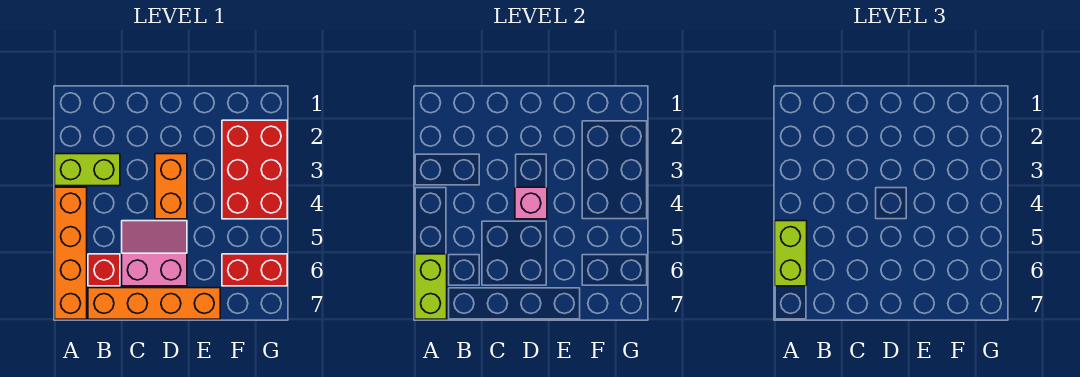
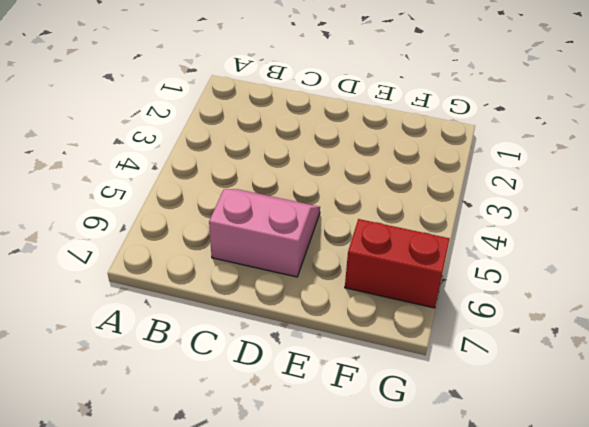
none -> lime 1x2 brick [55,154,120,186]
none -> orange 1x4 brick [55,187,87,319]

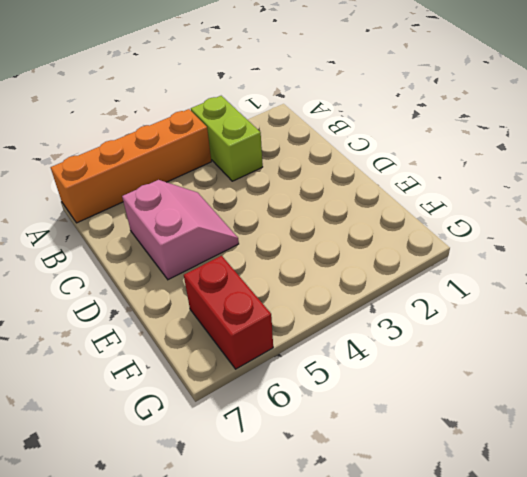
none -> red 1x1 brick [88,254,120,286]
none -> orange 1x4 brick [88,288,220,319]

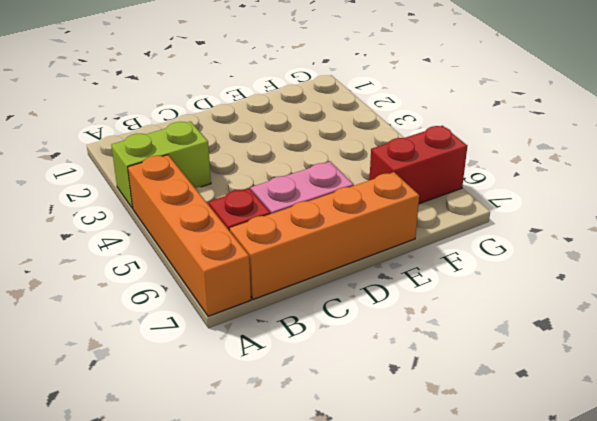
none -> orange 1x2 brick [155,154,187,219]
none -> red 2x3 brick [222,120,287,219]

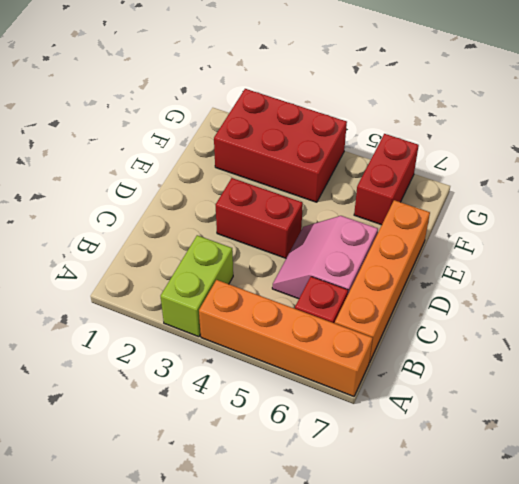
red 1x2 brick [216,178,303,258] -> orange 1x2 brick [155,154,187,219]
none -> lime 1x2 brick [415,254,447,319]
none -> pink 1x1 brick [515,187,547,219]

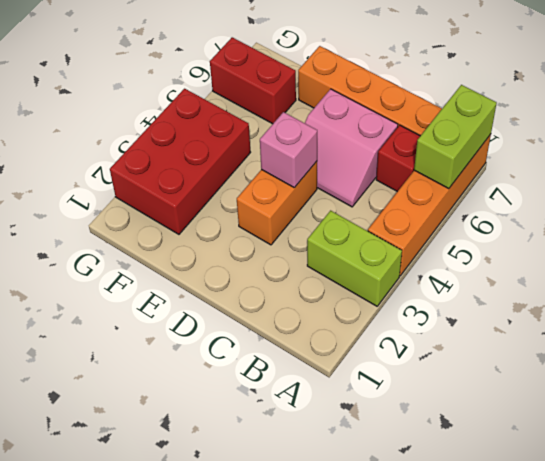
none -> lime 1x2 brick [775,221,807,286]

